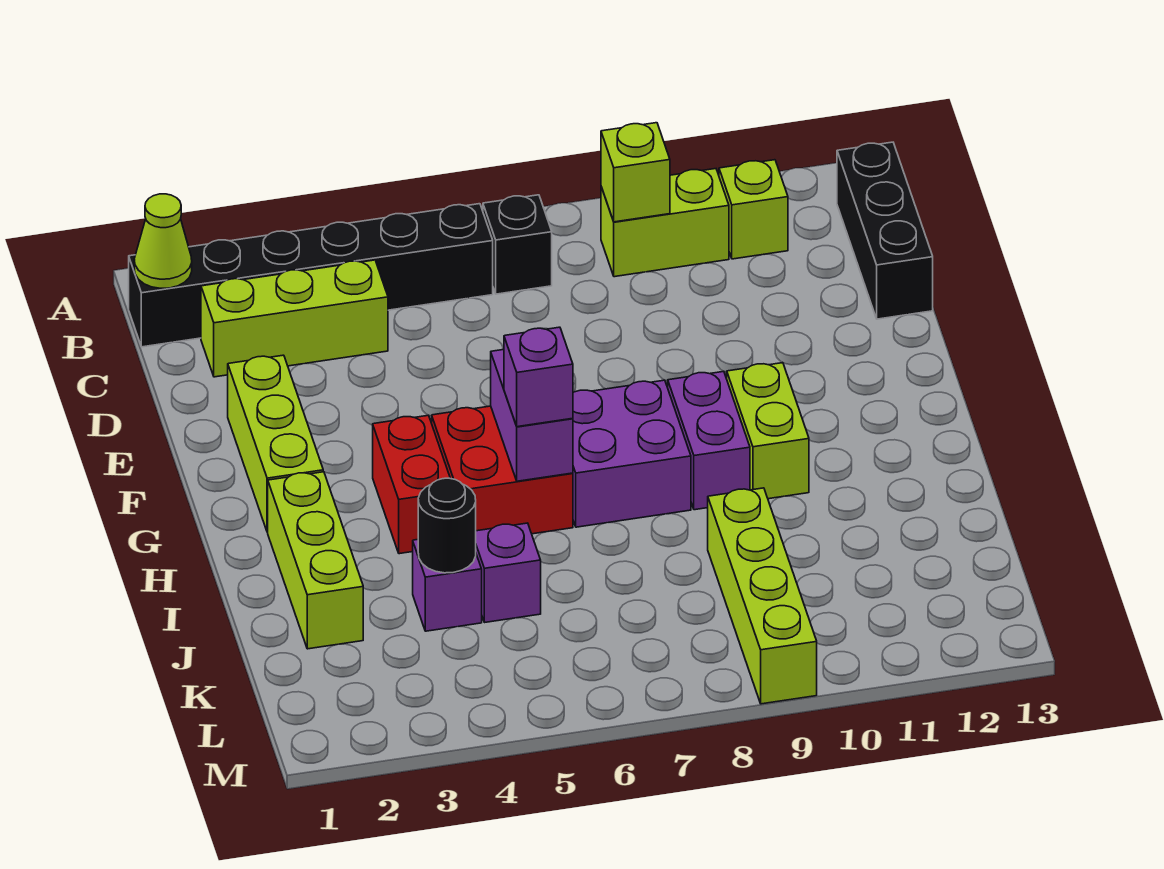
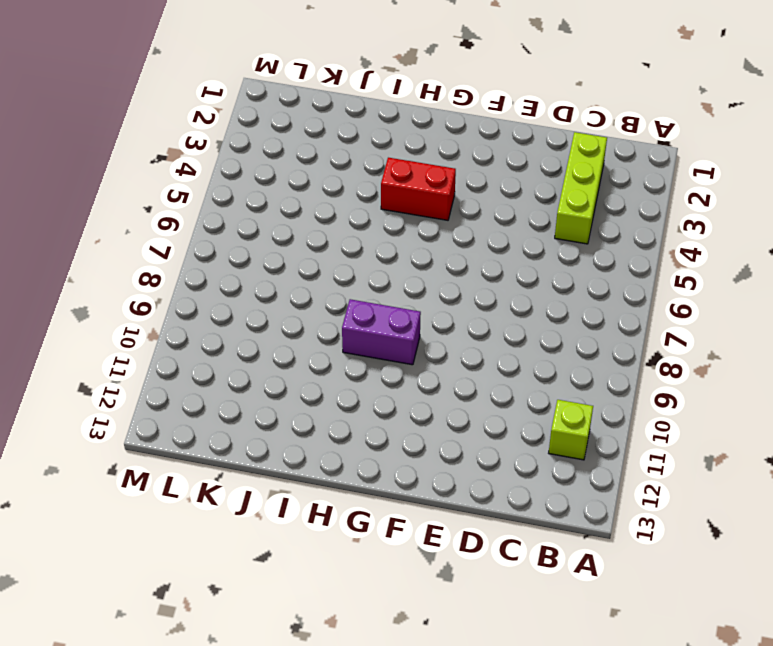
none -> black 1x6 brick [129,204,493,347]
none -> black 1x1 brick [483,195,552,294]
none -> lime 1x2 brick [601,169,729,277]

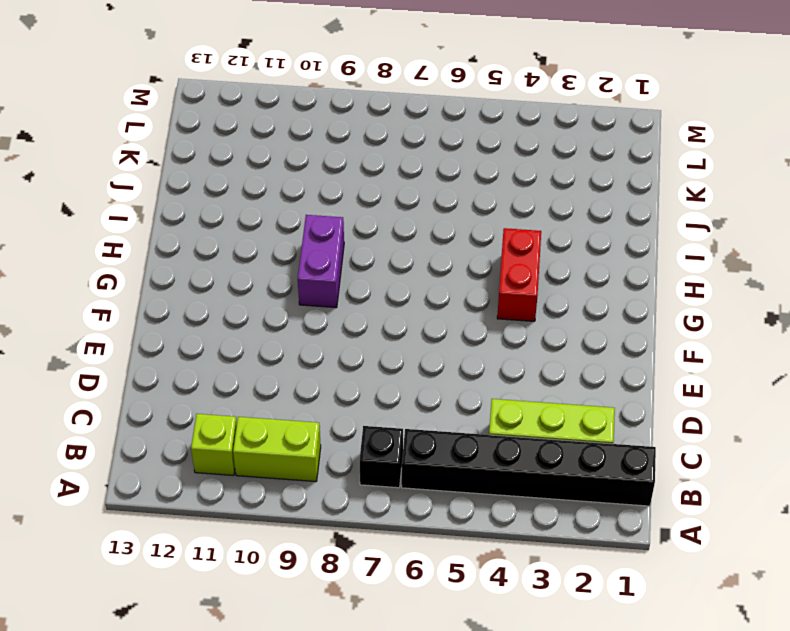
none -> black 1x3 brick [837,142,933,319]
none -> lime 1x3 brick [228,355,323,532]
none -> red 2x2 brick [432,406,573,534]

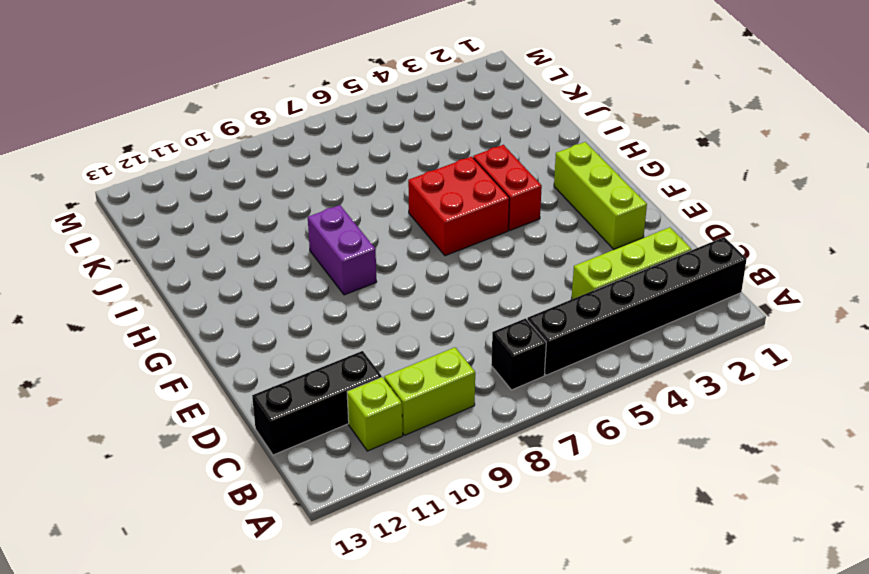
black 1x3 brick [252,351,382,455] -> black 1x3 brick turned to [837,142,933,319]
none -> purple 2x2 brick [573,380,691,527]
none -> lime 1x2 brick [727,363,809,499]
none -> lime 1x3 brick [268,472,363,649]

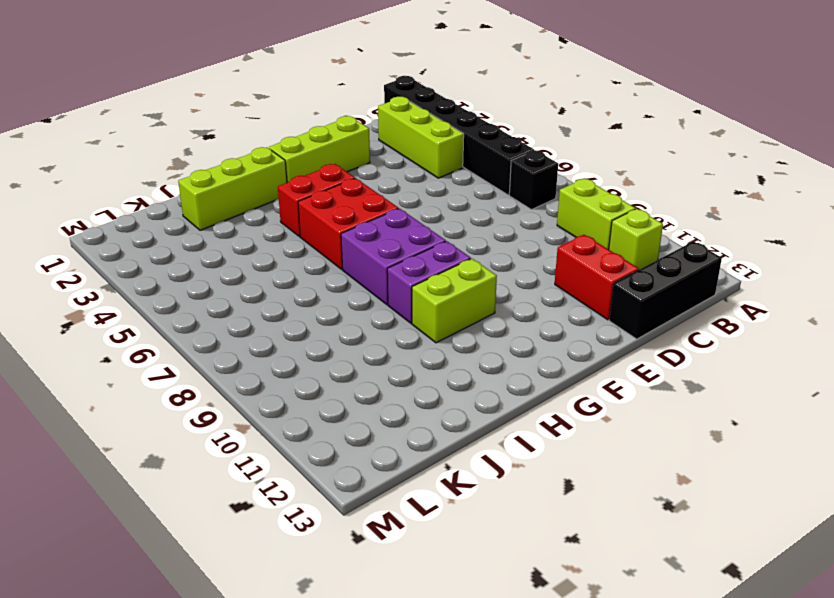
red 1x2 brick [555,235,639,320] -> none
none -> purple 1x1 brick [413,540,482,631]
none -> purple 1x1 brick [476,523,541,622]
none -> lime 1x4 brick [708,488,817,704]

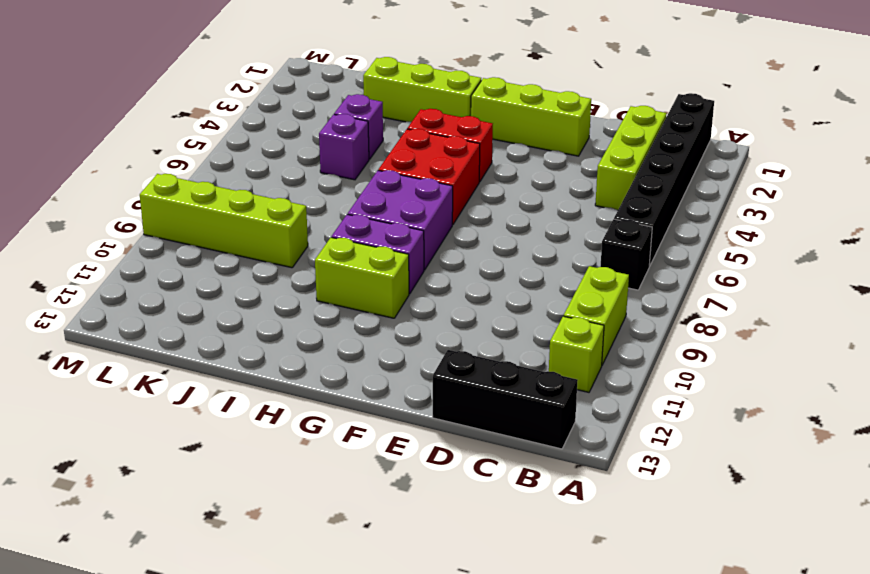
none -> lime 1x1 cone [134,194,192,288]
none -> lime 1x1 brick [601,123,670,222]
none -> purple 1x2 brick [491,350,573,481]

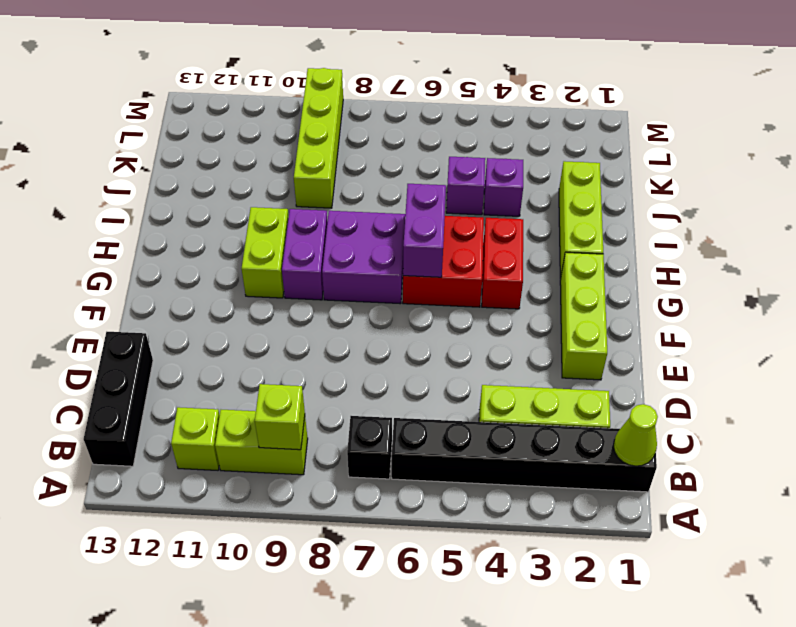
none -> black 1x1 round brick [418,478,476,573]
none -> purple 1x1 brick [504,327,573,427]

